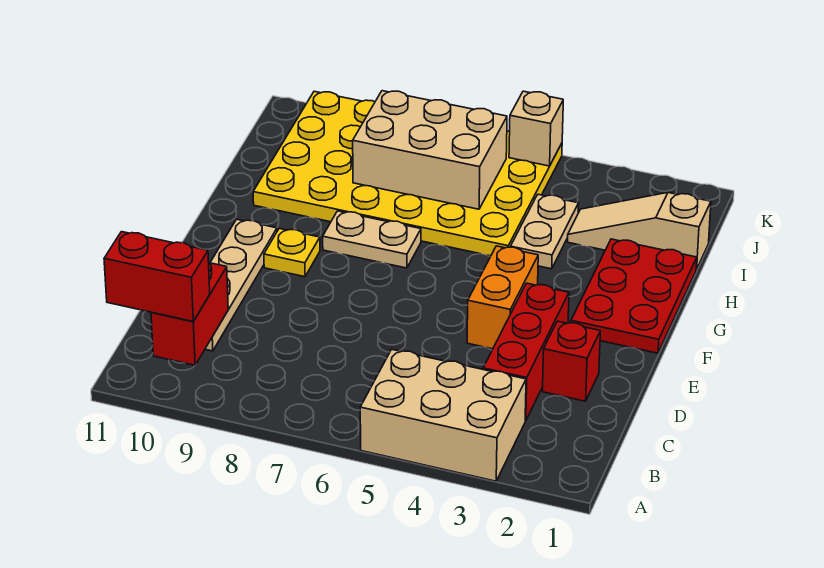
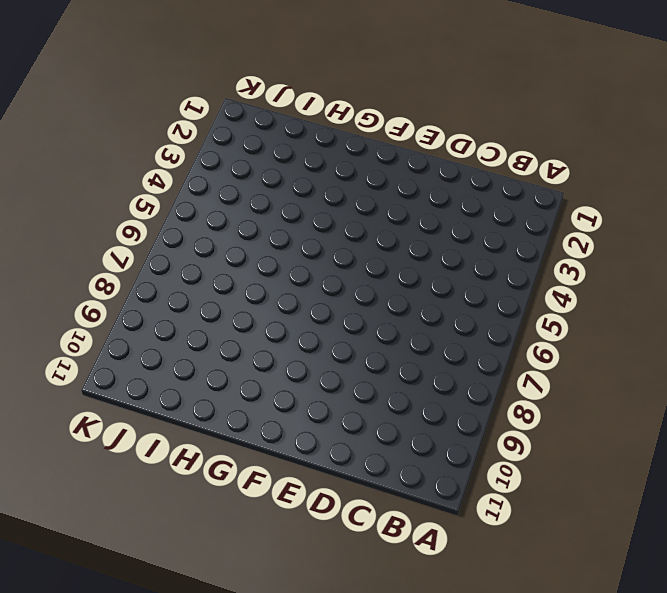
none -> tan 2x3 brick [360,350,526,481]
none -> red 1x3 brick [483,283,569,421]
none -> tan 1x4 plate [205,219,277,351]

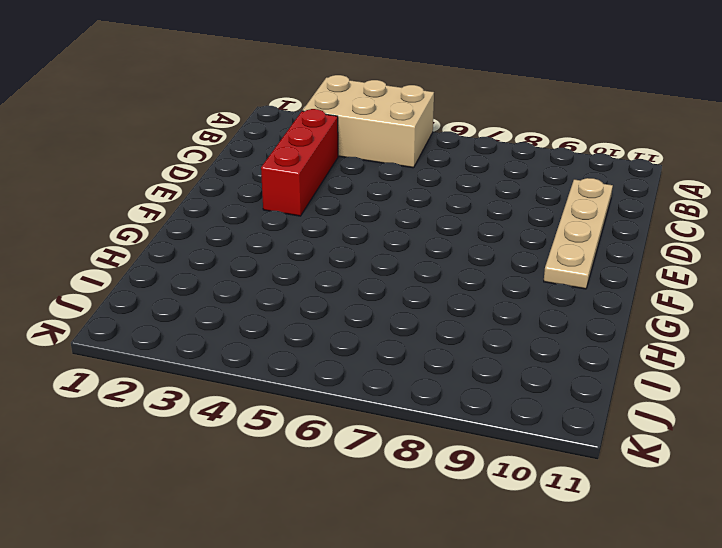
none -> red 1x1 brick [542,321,600,401]
none -> orange 1x2 brick [467,246,538,349]
none -> red 2x3 plate [571,239,697,353]

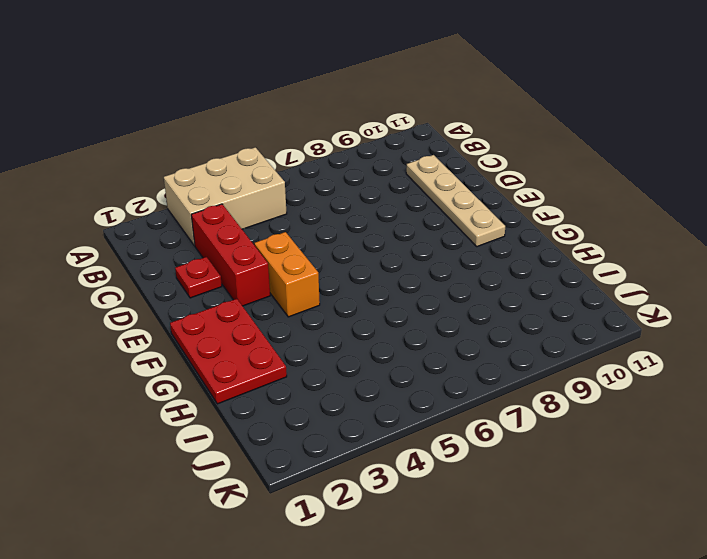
red 1x1 plate [175,257,222,298] -> red 1x1 brick [542,321,600,401]
none -> yellow 1x1 plate [264,228,320,277]
none -> tan 1x2 plate [323,211,421,268]
none -> tan 1x2 plate [511,194,579,269]

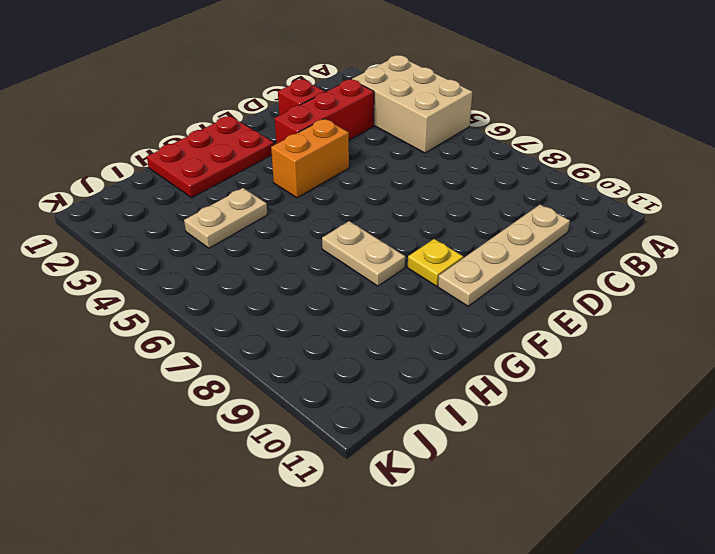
none -> yellow 4x6 plate [253,91,562,256]
none -> tan 1x3 slope [567,193,711,269]
none -> red 1x2 brick [151,263,228,365]

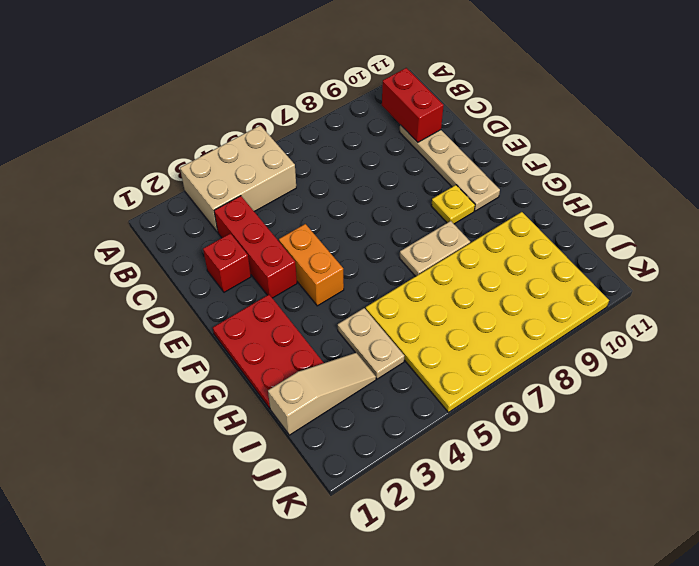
none -> tan 2x3 brick [353,91,507,209]
none -> tan 1x1 brick [509,91,563,166]
none -> red 1x2 brick [104,232,210,321]

